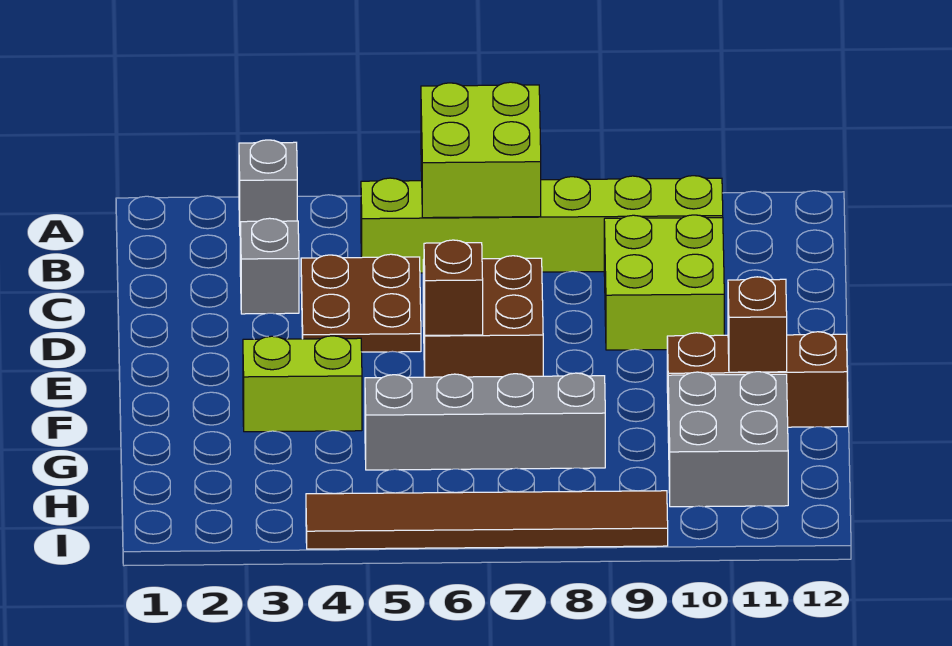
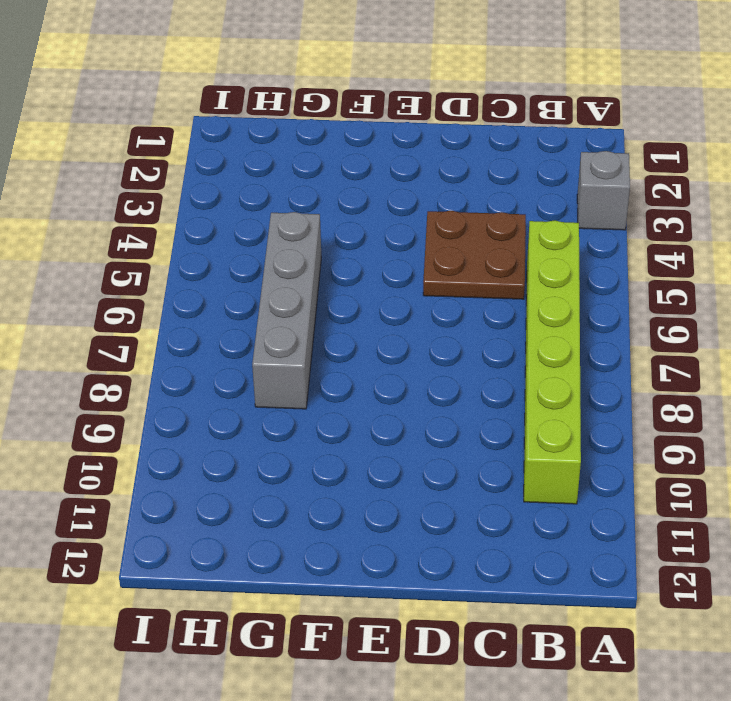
none -> grey 1x1 brick [240,218,299,314]
none -> lime 2x2 brick [604,215,724,350]
none -> brown 2x2 brick [423,256,543,377]

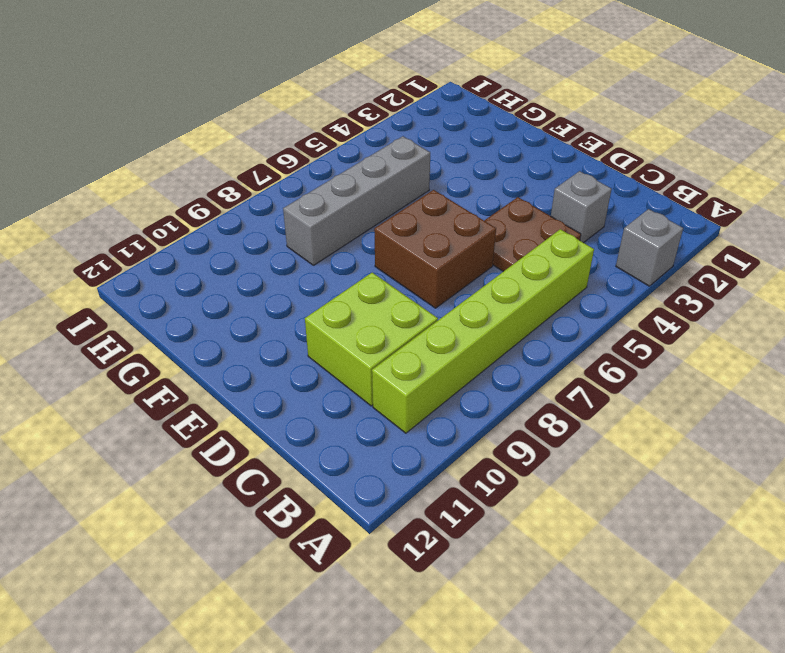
none -> lime 1x2 brick [243,336,362,432]
none -> brown 1x3 brick [667,332,847,427]
none -> grey 2x2 brick [668,372,788,507]

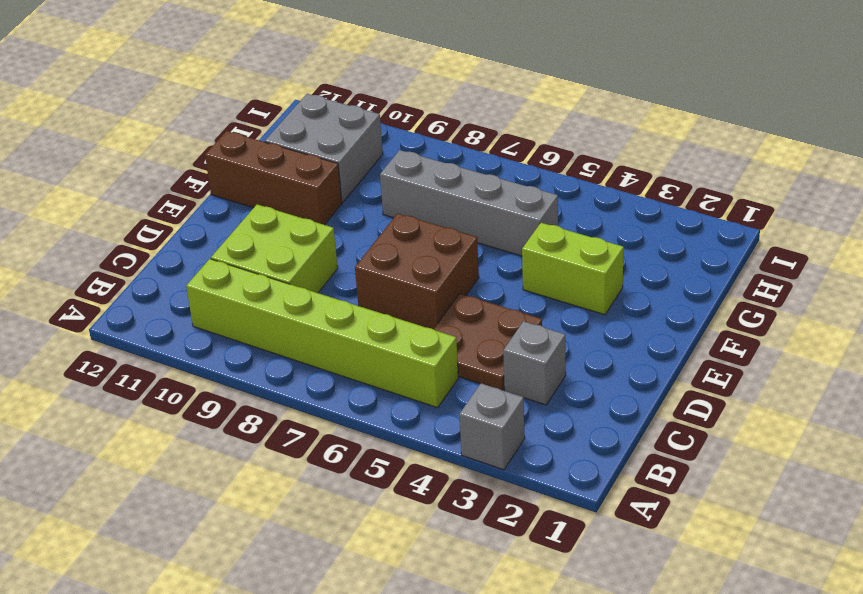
none -> brown 1x6 tile [306,491,668,549]
none -> lime 2x2 brick [421,82,541,218]
none -> brown 1x1 brick [424,240,483,335]

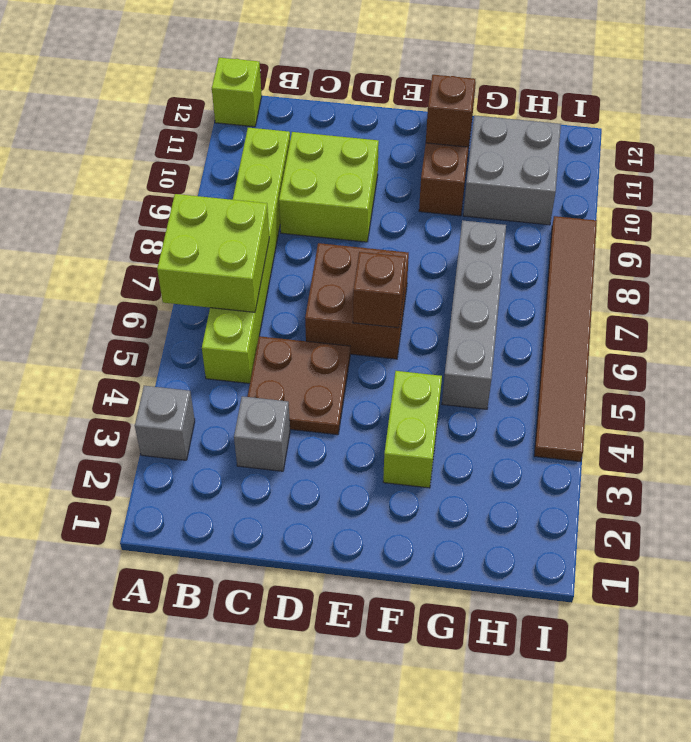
lime 1x1 brick [212,58,262,127] -> none

